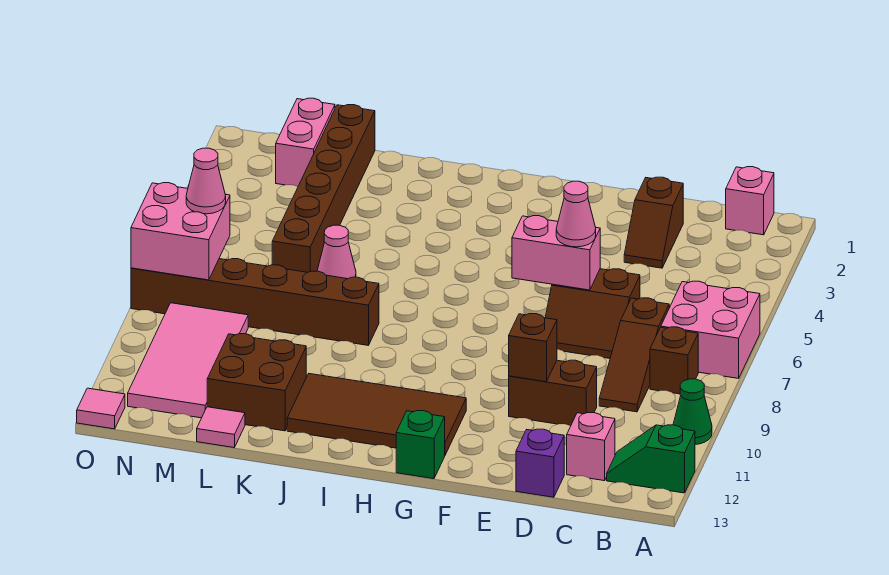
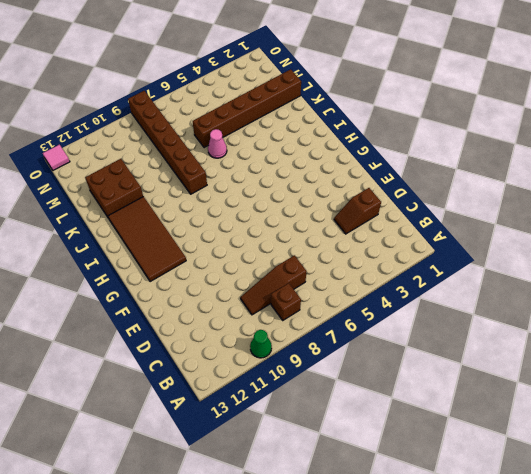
none -> pink 2x2 brick [661,281,760,378]
none -> green 1x2 slope [607,425,695,493]
none -> pink 1x1 brick [726,167,774,235]

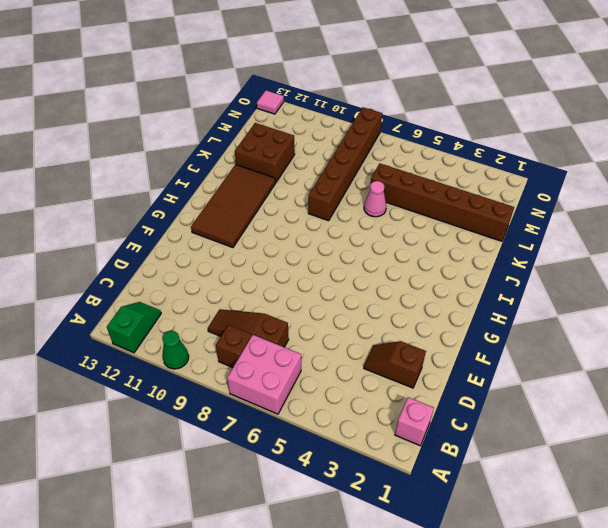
none -> pink 1x1 brick [567,413,615,481]
none -> brown 2x2 slope [545,269,640,358]
none -> brown 1x2 brick [509,360,597,426]

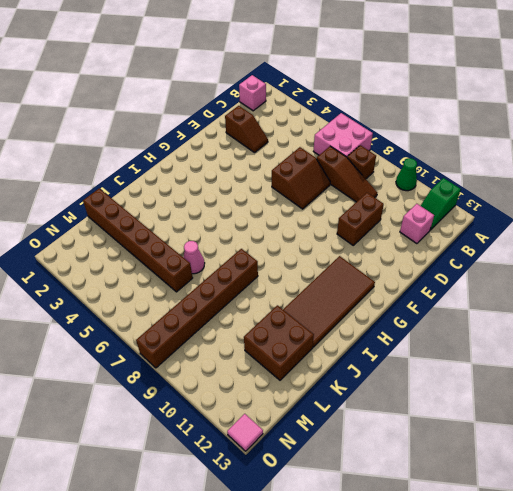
none -> purple 1x1 brick [516,429,564,497]
none -> green 1x1 brick [396,411,445,479]
none -> pink 1x1 tile [197,407,245,448]

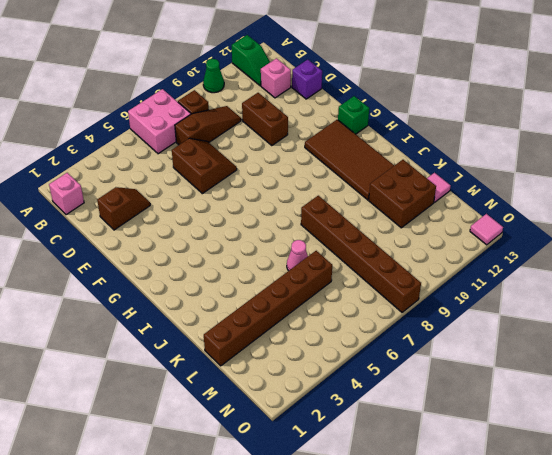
none -> pink 1x2 brick [276,98,335,187]
none -> pink 2x4 tile [128,303,248,418]
none -> pink 1x2 brick [512,216,600,290]

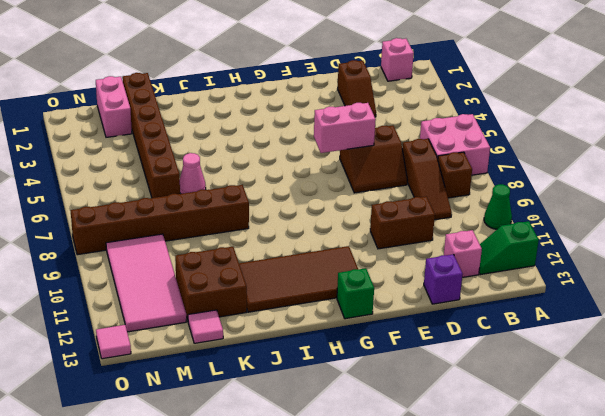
none -> brown 1x1 brick [509,314,557,382]
none -> pink 2x2 brick [131,183,230,280]
none -> pink 1x1 cone [556,181,596,247]

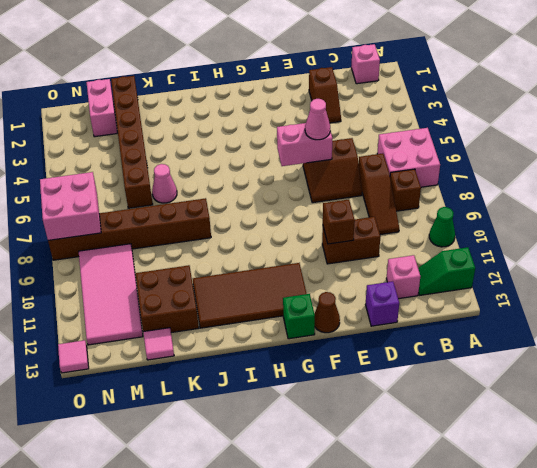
brown 1x1 cone [314,292,340,333] -> none
none -> pink 1x1 cone [186,148,226,214]

